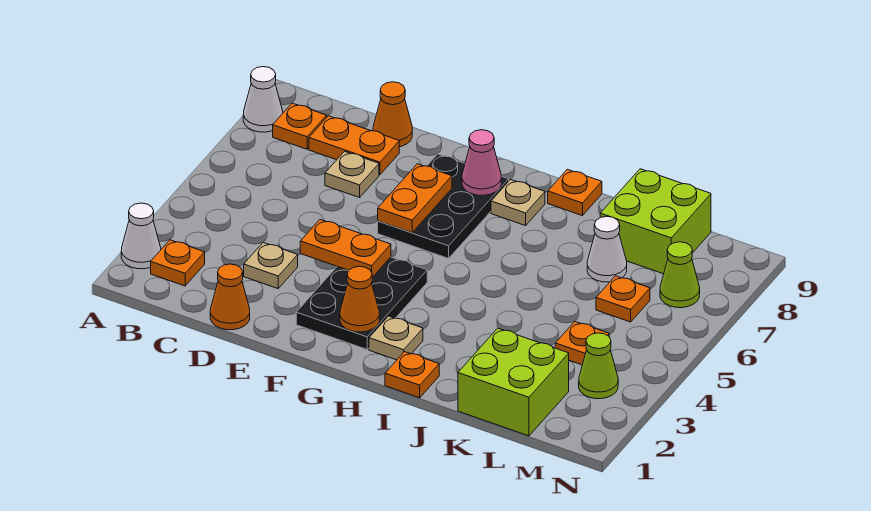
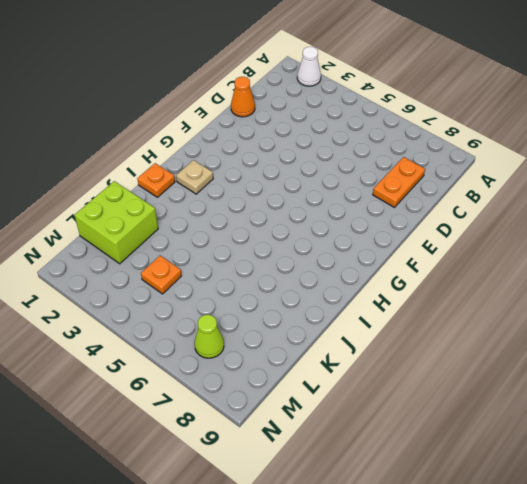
none -> white 1x1 cone [243,67,283,132]
none -> orange 1x1 plate [151,240,205,286]
none -> orange 1x1 plate [273,103,327,149]

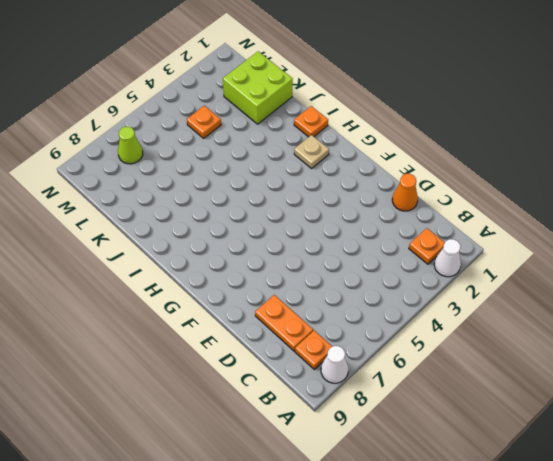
none -> tan 1x1 plate [244,243,298,288]
none -> tan 1x1 plate [325,151,379,197]
none -> orange 1x1 cone [373,82,412,147]

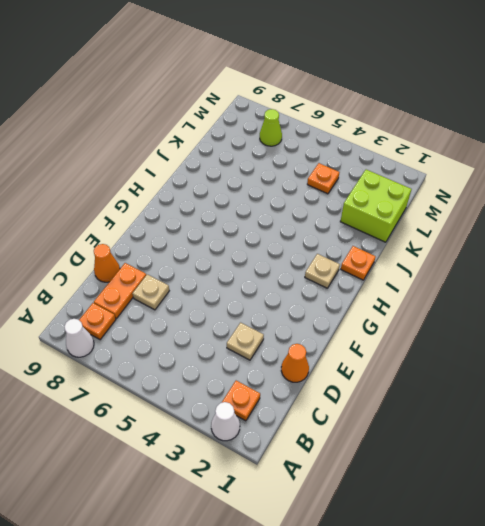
none -> black 2x3 plate [296,257,427,349]
none -> black 2x3 plate [378,154,509,258]
none -> tan 1x1 plate [491,180,545,226]

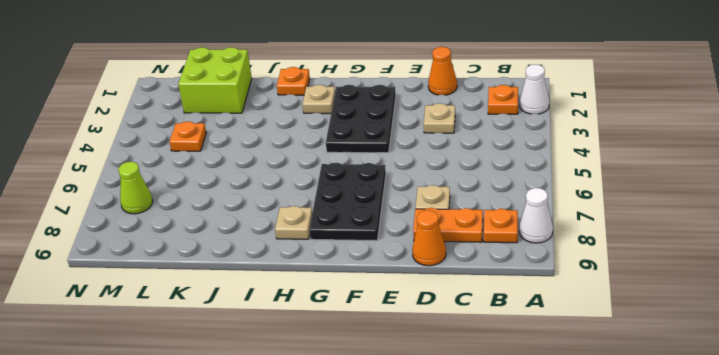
none -> orange 1x1 plate [548,169,602,216]
none -> white 1x1 cone [587,216,627,282]
none -> lime 2x2 brick [600,169,711,274]

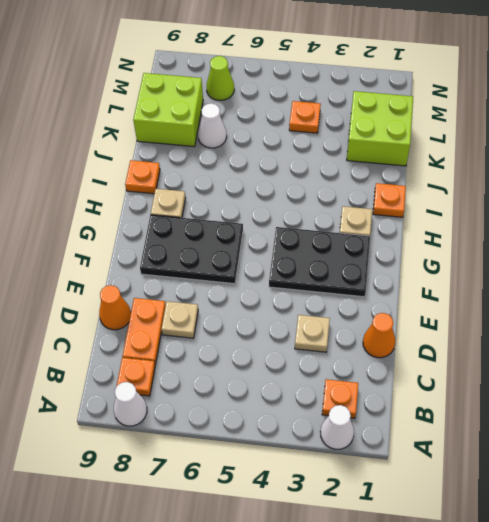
none -> orange 1x1 plate [596,276,650,322]
none -> lime 1x1 cone [579,333,618,399]
none -> orange 1x2 plate [300,220,391,277]

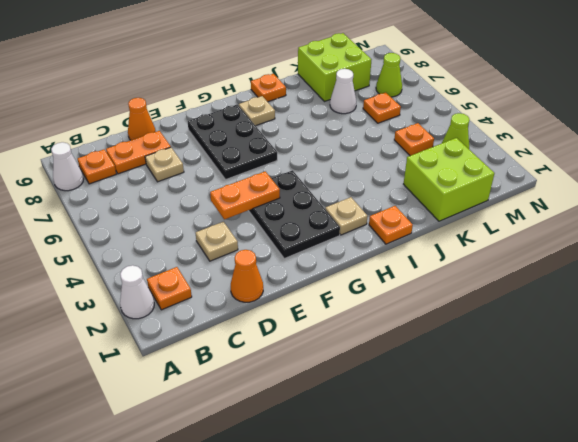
none -> orange 1x2 plate [378,164,452,233]
none -> orange 1x1 cone [340,266,379,332]
none -> pink 1x1 cone [462,130,501,195]

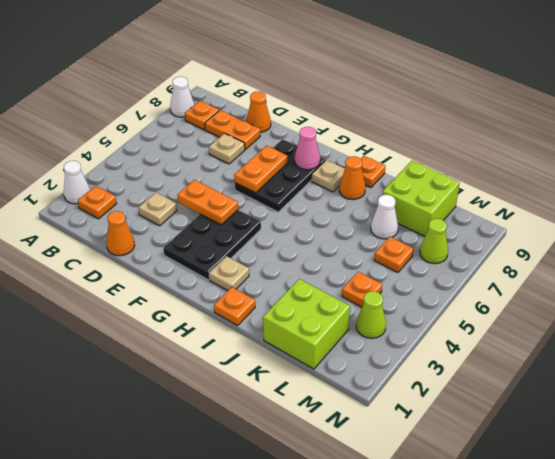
orange 1x1 cone [339,156,366,200] -> orange 1x1 cone moved to [340,266,379,332]

